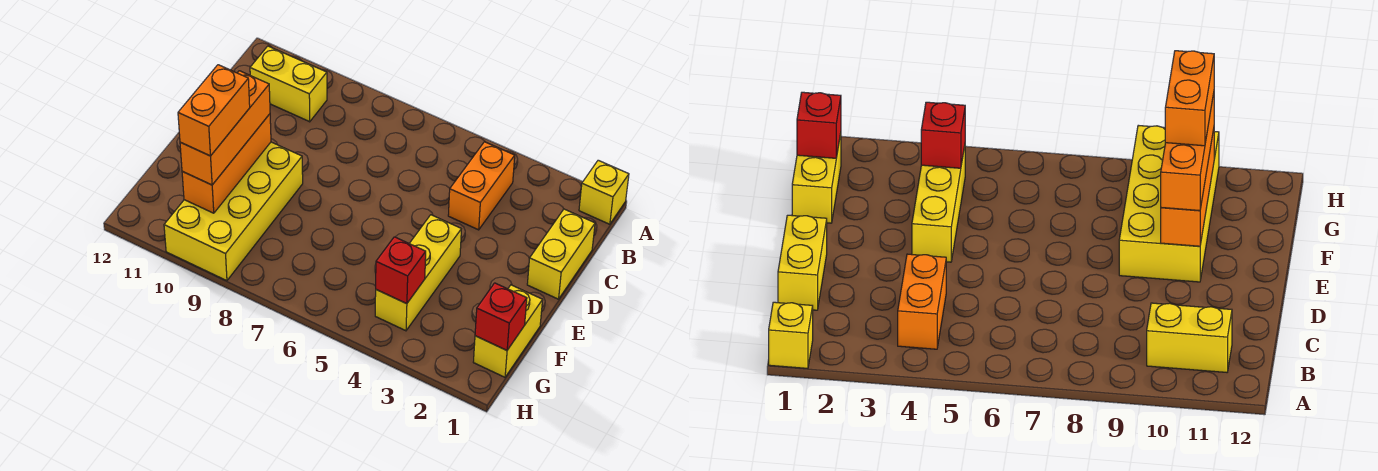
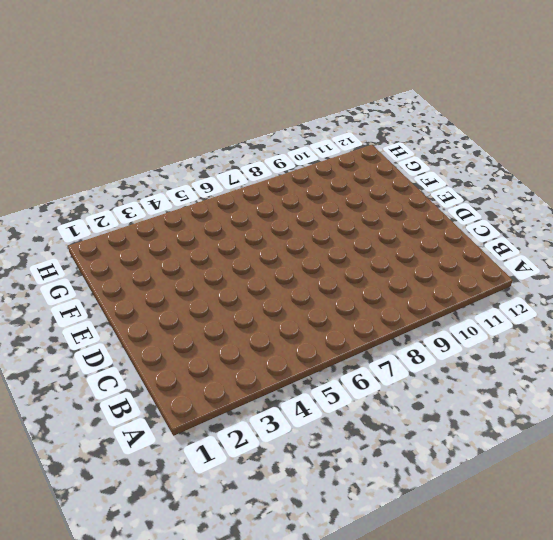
none -> yellow 1x1 brick [579,160,629,224]
none -> orange 1x2 brick [448,142,515,230]
none -> yellow 1x2 brick [250,46,327,122]

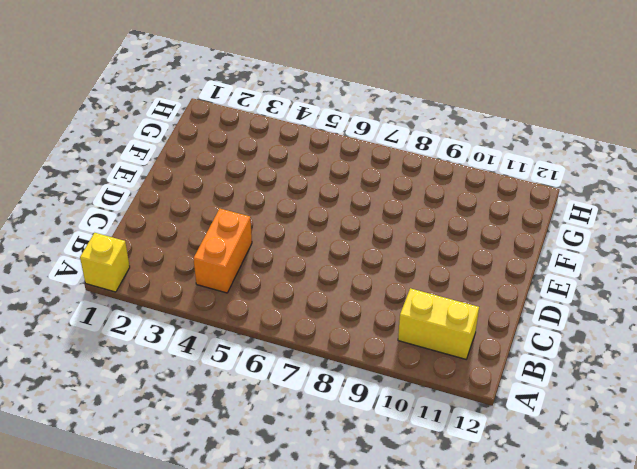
none -> yellow 1x2 brick [527,209,595,299]
none -> yellow 1x3 brick [375,215,461,331]
none -> yellow 2x4 brick [164,142,303,281]

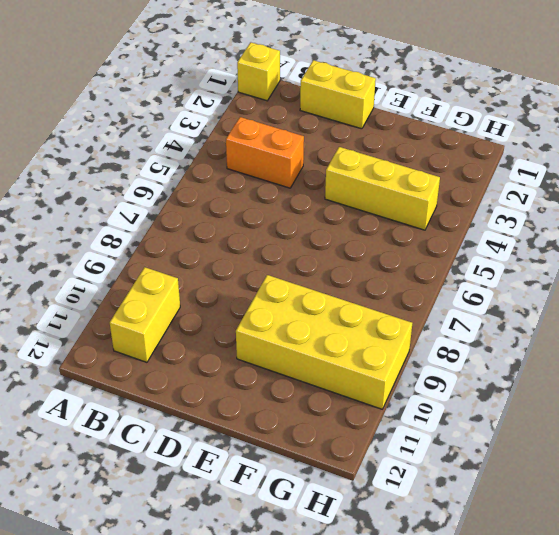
none -> yellow 1x2 brick [473,285,543,377]
none -> orange 1x3 brick [182,114,271,213]
none -> red 1x1 brick [475,283,527,350]

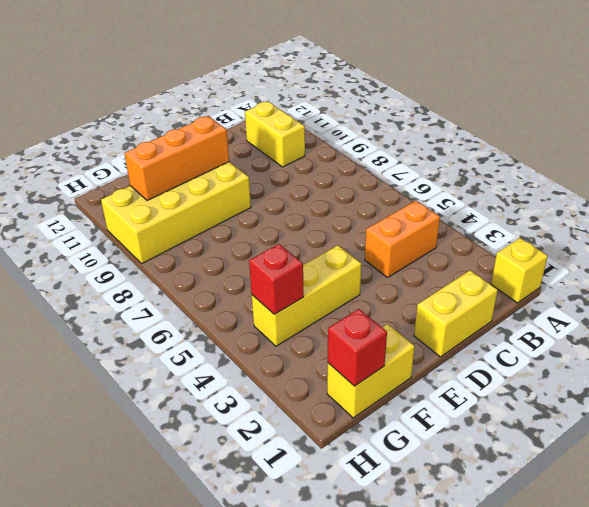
none -> orange 1x3 brick [180,71,270,185]
none -> orange 1x2 brick [178,65,250,156]

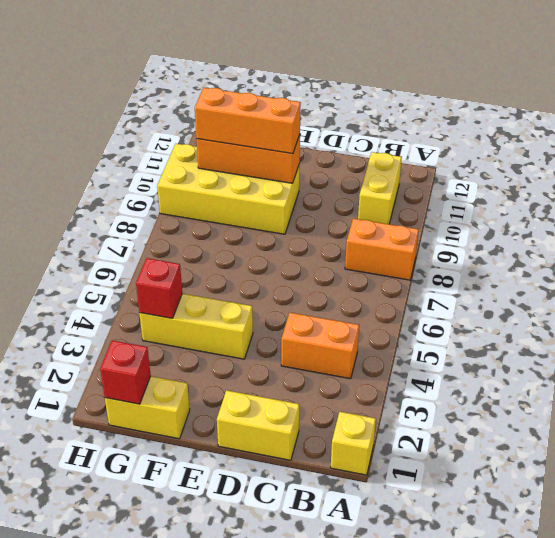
orange 1x2 brick [345,219,419,280] -> orange 1x2 brick moved to [178,65,250,156]

